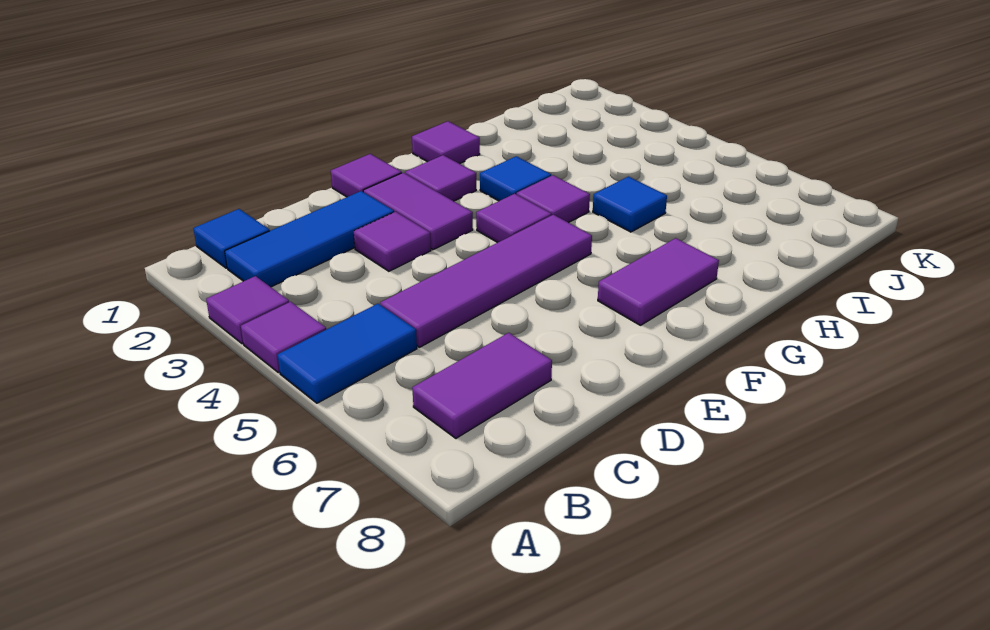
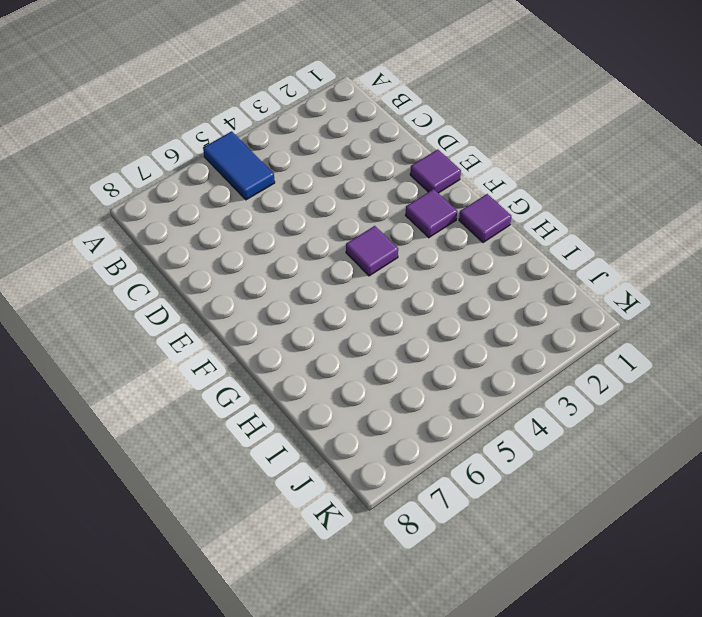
none -> purple 1x1 tile [206,276,289,344]
none -> purple 1x1 tile [241,302,326,373]
none -> blue 1x1 tile [193,209,270,268]

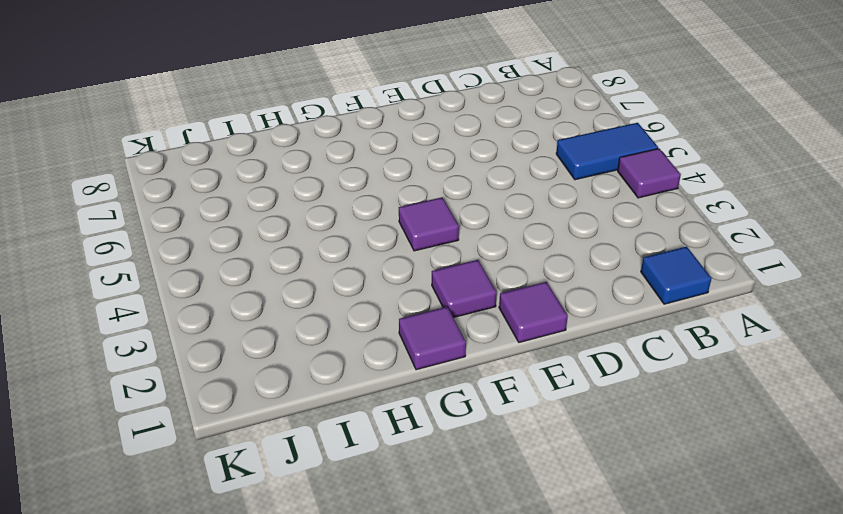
none -> purple 1x1 tile [206,276,289,344]
none -> blue 1x3 tile [225,191,394,287]
none -> purple 1x2 tile [412,333,552,438]

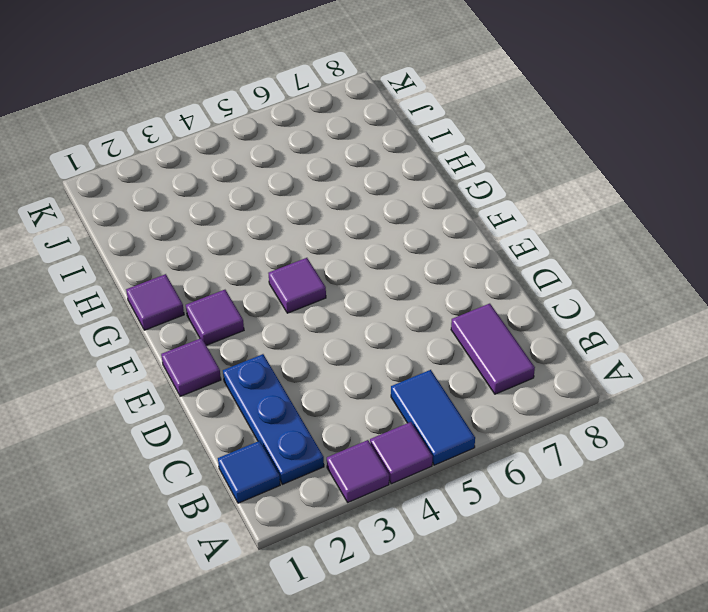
blue 1x3 plate [223,354,324,484] -> blue 1x3 tile [225,191,394,287]
none -> purple 1x4 tile [380,215,592,347]
none -> purple 1x1 tile [354,212,431,271]
none -> purple 1x2 tile [363,173,473,250]

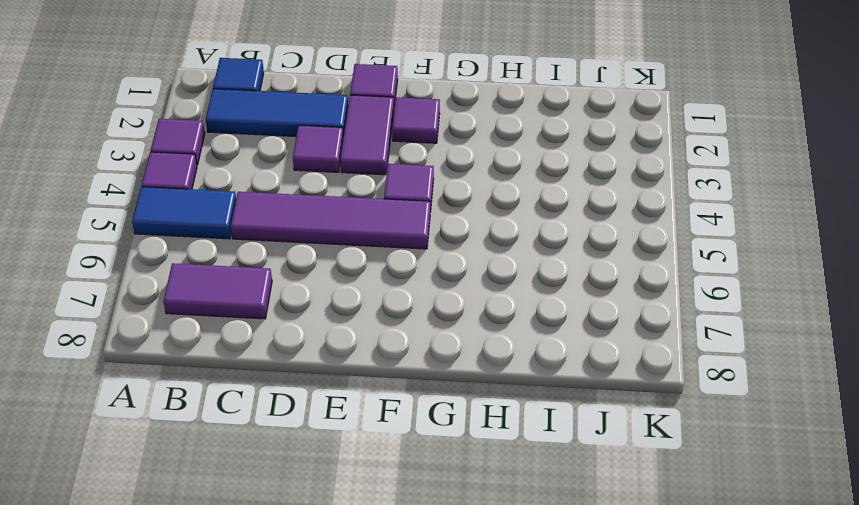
none -> purple 1x2 tile [598,238,719,325]
none -> purple 1x1 tile [412,121,480,164]
none -> blue 1x1 tile [480,156,551,201]

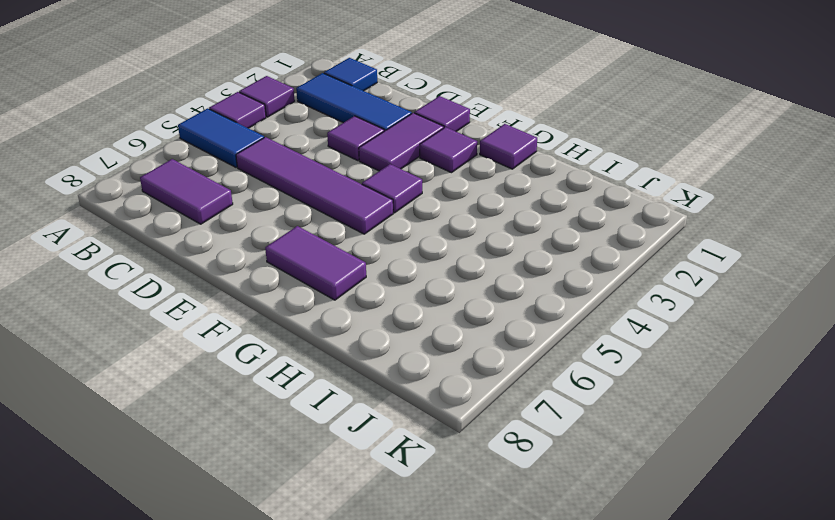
none -> blue 1x1 tile [480,156,551,201]
none -> purple 1x1 tile [517,175,590,223]
none -> blue 1x1 tile [593,176,667,232]

